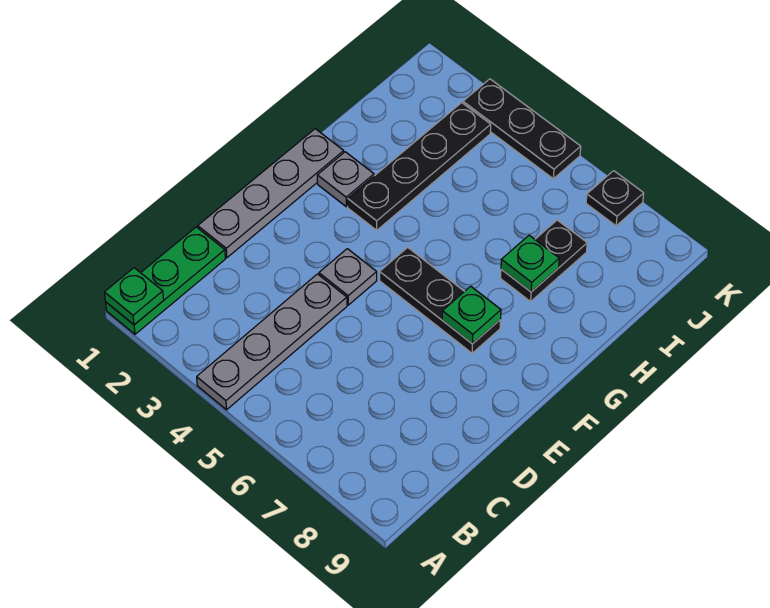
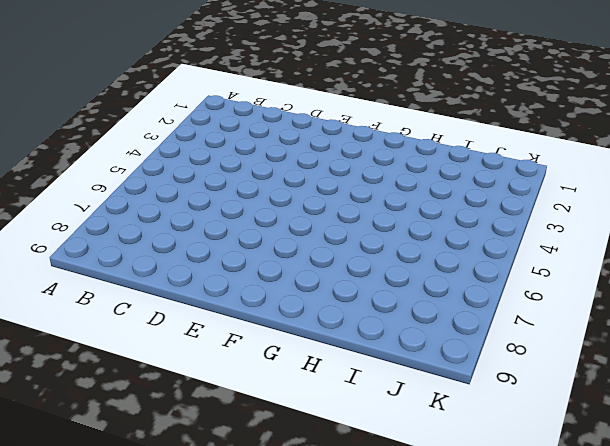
none -> green 1x3 plate [106,227,225,334]
none -> grey 1x4 plate [197,274,347,410]
none -> grey 1x4 plate [198,129,344,258]

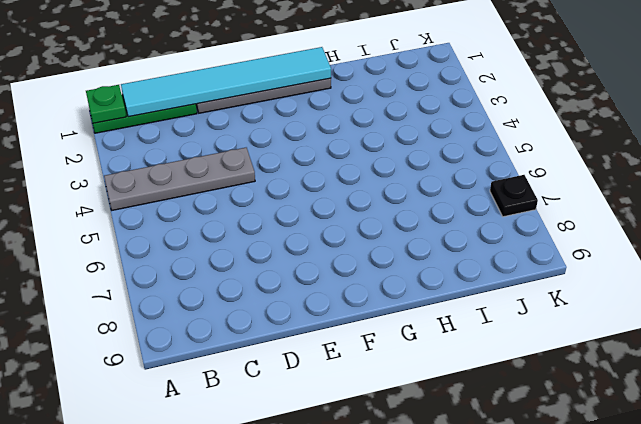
cyan 1x6 tile [121,47,331,117] -> none
none -> grey 1x1 plate [319,249,377,305]
none -> black 1x3 plate [380,248,501,353]
none -> grey 1x1 plate [317,152,374,207]

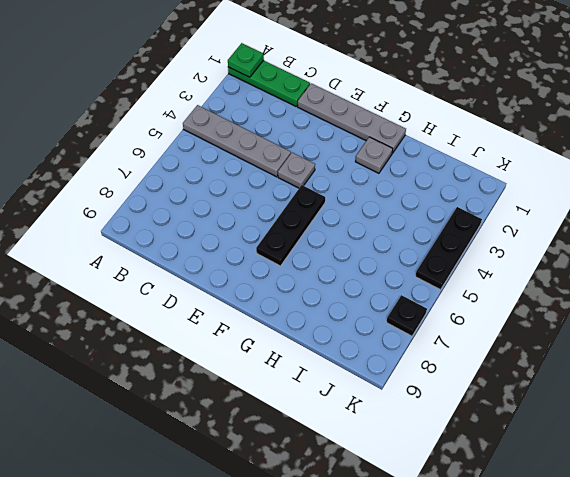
none -> black 1x4 plate [348,103,491,230]
none -> black 1x2 plate [501,220,587,301]
none -> green 1x1 plate [442,286,501,344]

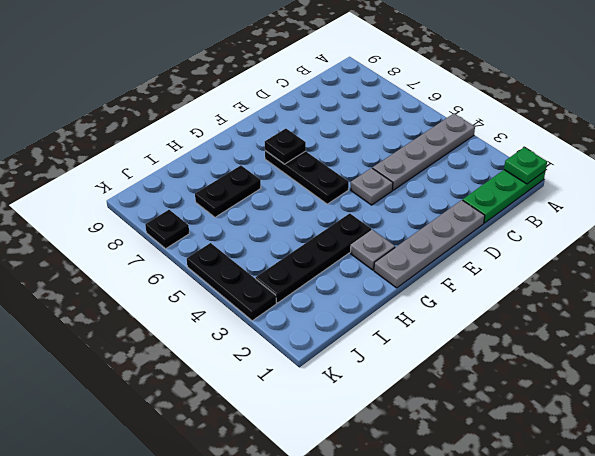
black 1x1 plate [265,129,306,164] -> green 1x1 plate [442,286,501,344]
none -> green 1x1 plate [501,235,559,292]

